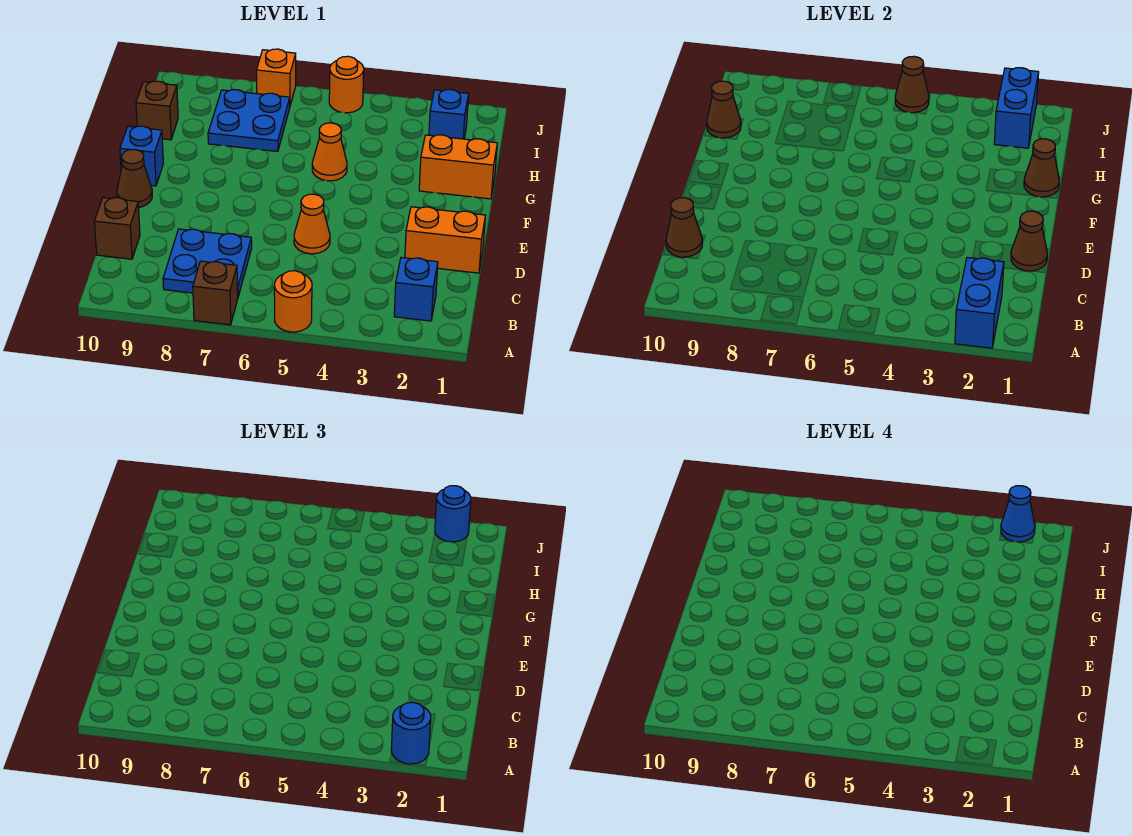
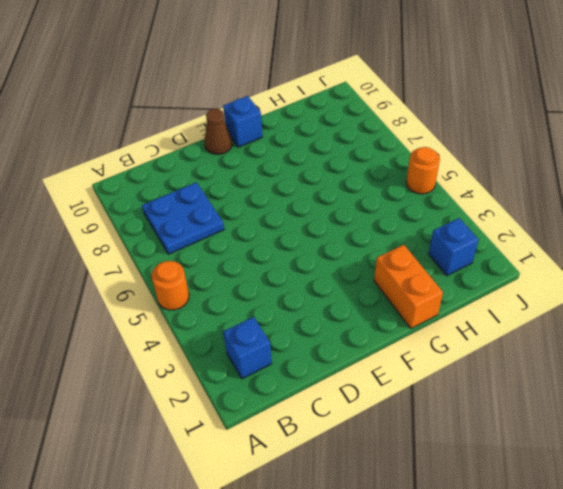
none -> brown 1x1 brick [193,261,238,325]
none -> brown 1x1 brick [94,198,140,259]
none -> orange 1x2 brick [405,207,485,273]

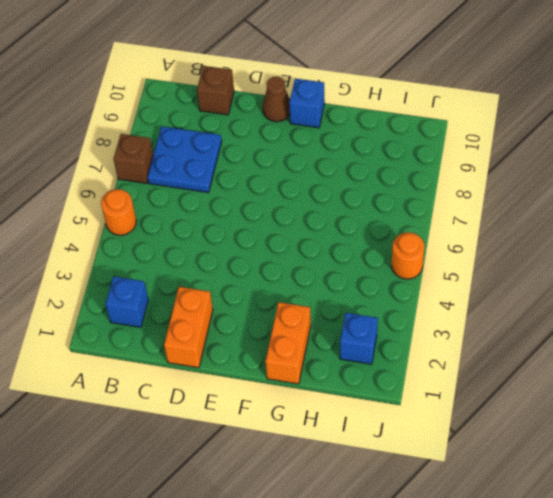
none -> orange 1x1 cone [294,194,330,254]
none -> orange 1x1 cone [312,123,347,181]
none -> blue 2x2 plate [208,90,290,152]

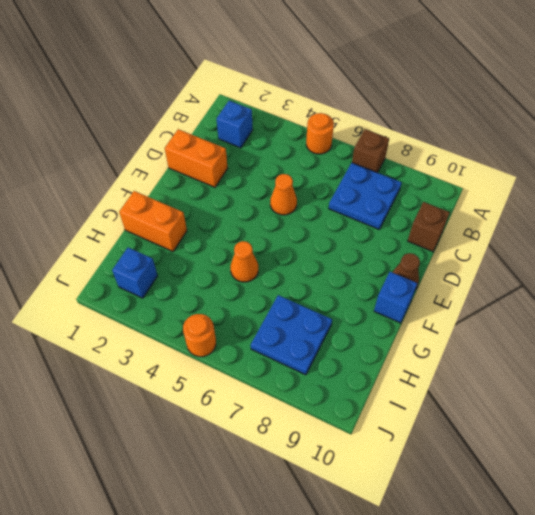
none -> brown 1x1 brick [136,81,178,140]
none -> orange 1x1 brick [256,49,296,105]
none -> blue 1x2 brick [955,258,1004,348]

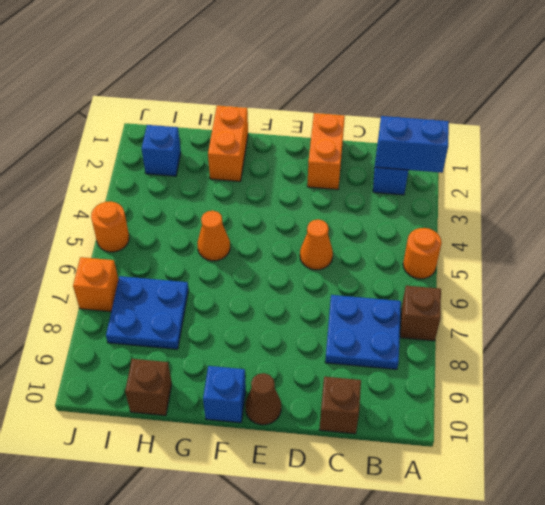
none -> brown 1x1 cone [666,198,702,257]
none -> brown 1x1 cone [1011,211,1047,271]
none -> brown 1x1 cone [1024,139,1059,197]

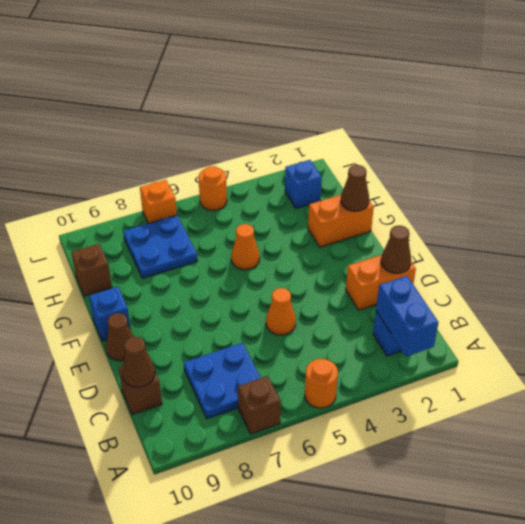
none -> brown 1x1 cone [707,81,741,138]
none -> blue 1x2 brick [994,68,1039,148]
none -> brown 1x1 cone [895,56,929,113]

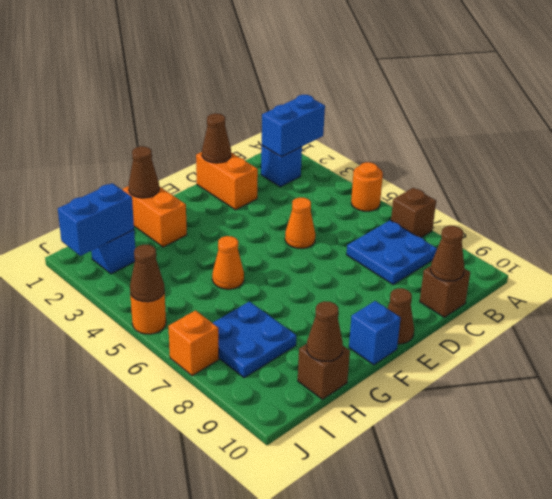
none -> blue 1x1 round brick [391,702,431,764]
none -> blue 1x1 round brick [435,486,471,542]
none -> blue 1x1 cone [1001,486,1035,542]

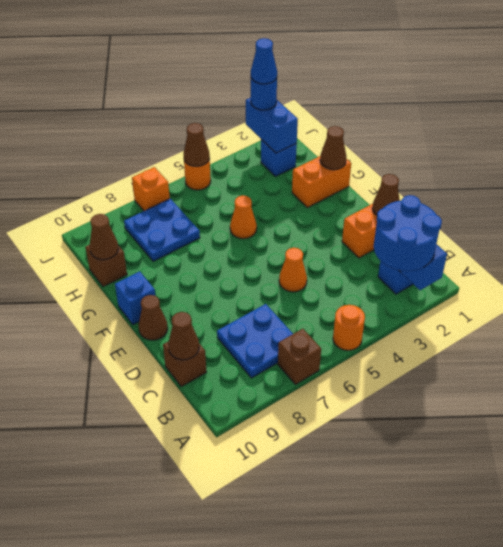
blue 2x2 round brick [374,195,442,271] -> blue 1x1 round brick [391,702,431,764]

